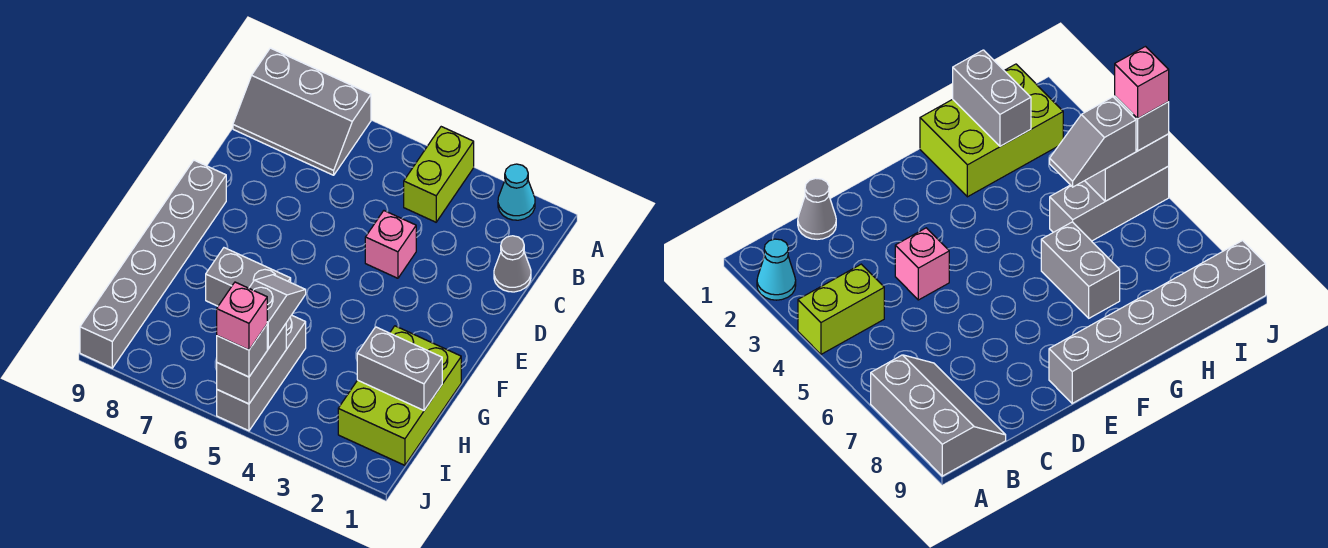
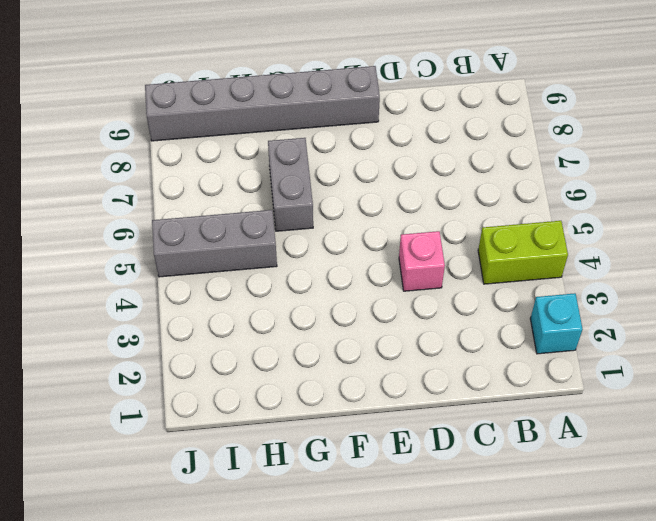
cyan 1x1 brick [530,293,582,354] -> cyan 1x1 cone [498,164,535,220]
none -> grey 2x3 slope [233,48,371,175]
none -> grey 1x1 cone [494,236,531,292]
none -> lime 2x3 brick [338,326,461,465]

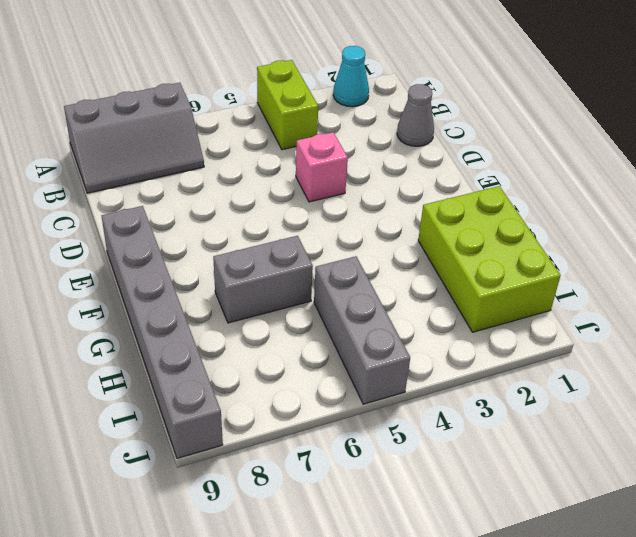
none -> grey 1x2 brick [357,327,442,410]
none -> grey 1x2 brick [217,324,286,404]
none -> grey 1x2 slope [249,275,306,349]

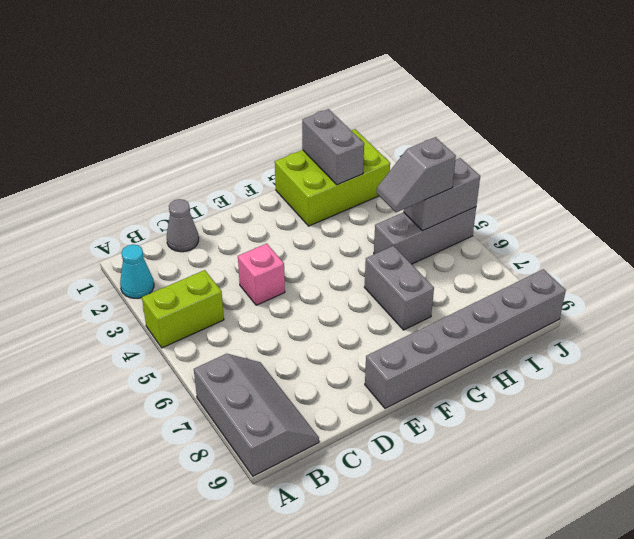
none -> grey 1x1 brick [217,325,267,377]
none -> pink 1x1 brick [217,282,267,350]

